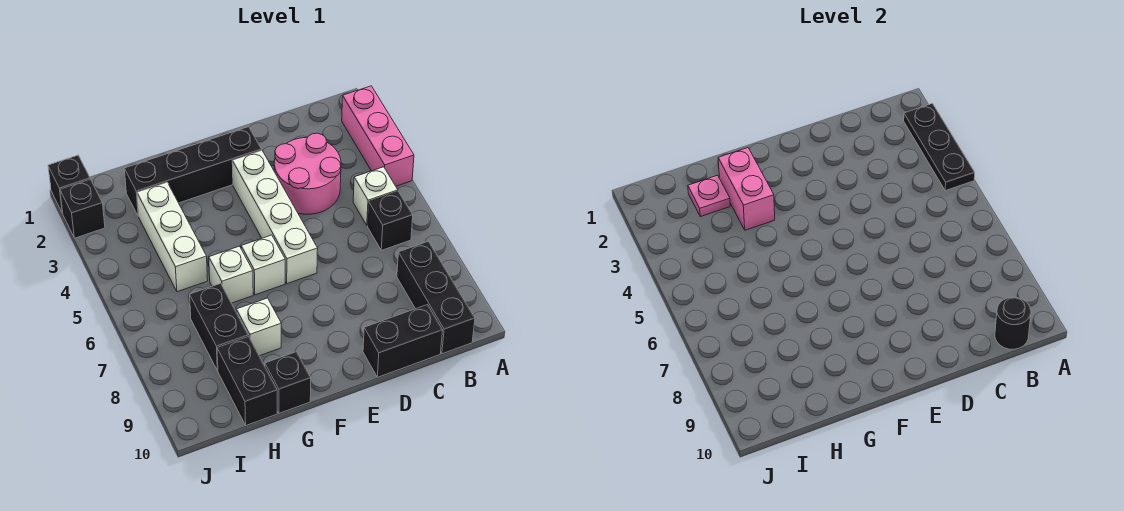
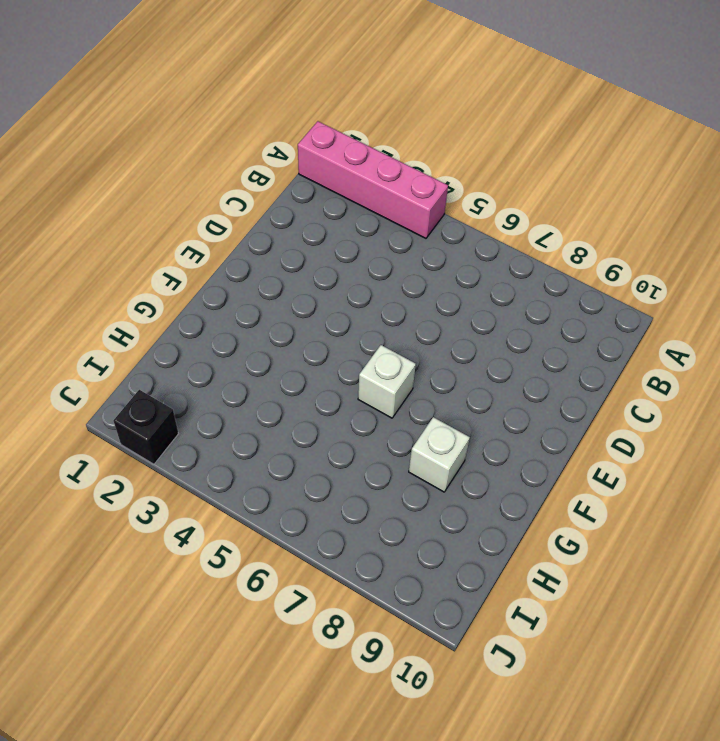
pink 1x4 brick [298,121,448,238] -> pink 1x3 brick [342,86,414,186]
none -> white 1x1 brick [353,167,398,226]
none -> black 1x1 brick [368,191,413,250]
none -> black 1x3 brick [397,241,475,354]

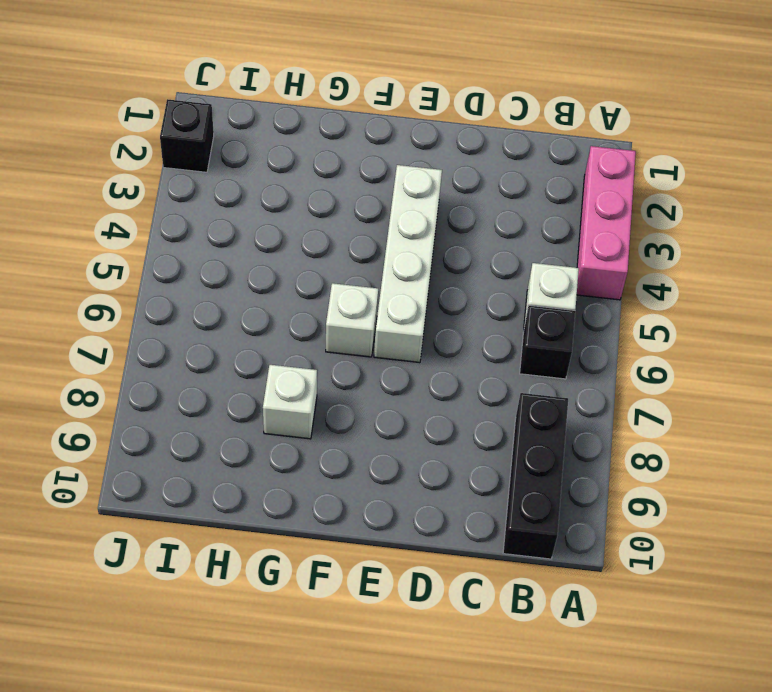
none -> pink 2x2 round brick [274,133,341,214]
none -> black 1x2 brick [363,305,443,377]
none -> black 1x4 brick [124,127,262,216]

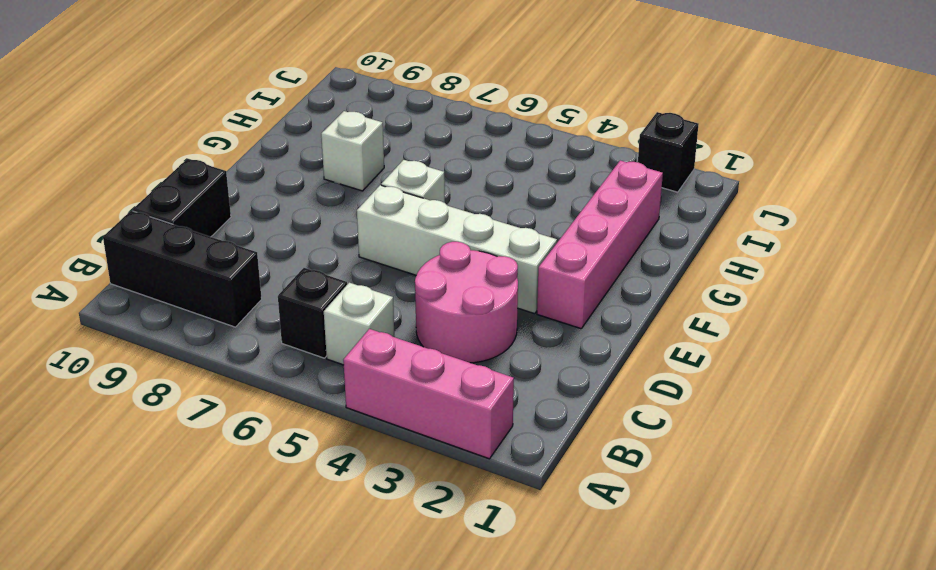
pink 1x4 brick [537,161,663,329] -> black 1x4 brick [124,127,262,216]
none -> white 1x1 brick [209,246,253,303]
none -> black 1x1 brick [265,352,311,413]
none -> white 1x3 brick [137,182,208,292]

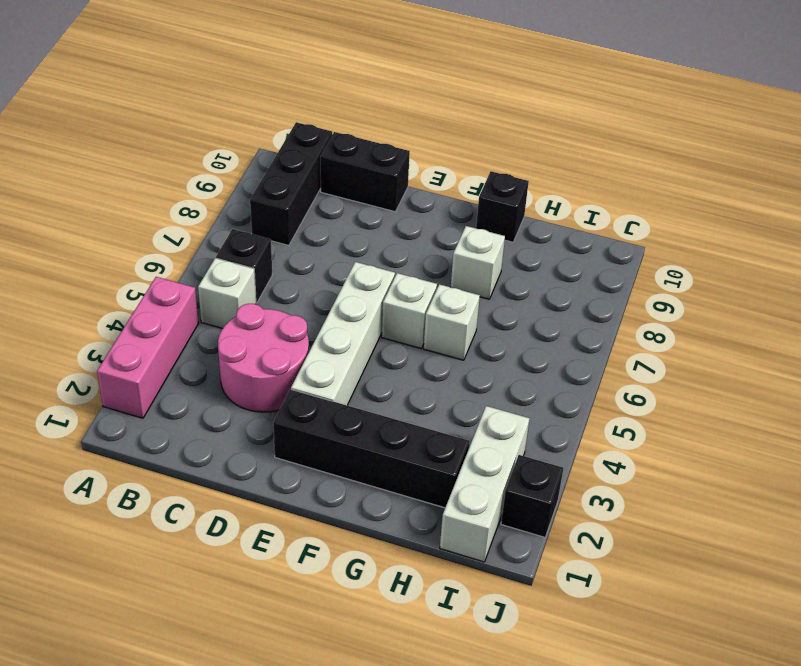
white 1x3 brick [440,406,530,562] -> white 1x3 brick moved to [137,182,208,292]
none -> black 1x2 brick [190,283,248,371]
none -> black 1x2 brick [217,336,277,425]
none -> black 1x1 brick [48,155,90,213]

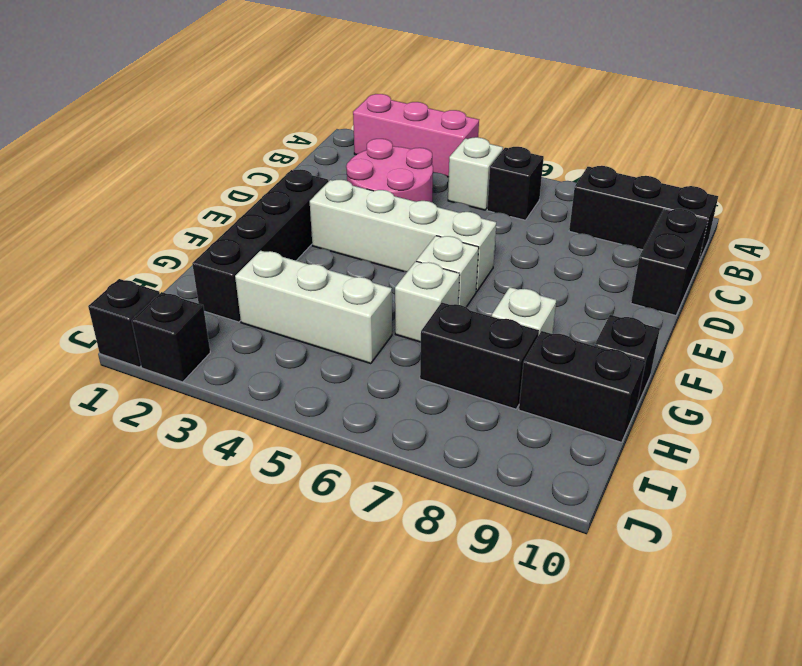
none -> black 1x3 plate [904,103,975,191]
none -> black 1x1 round brick [995,297,1031,349]
none -> pink 1x2 brick [718,148,775,230]

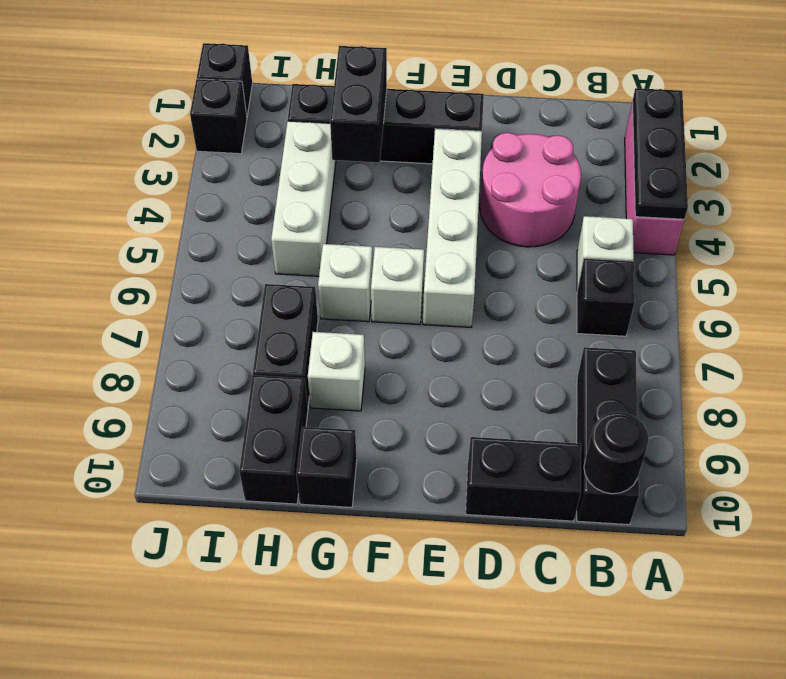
black 1x2 brick [330,46,387,163] -> pink 1x2 brick [718,148,775,230]
none -> pink 1x1 plate [688,175,730,217]

